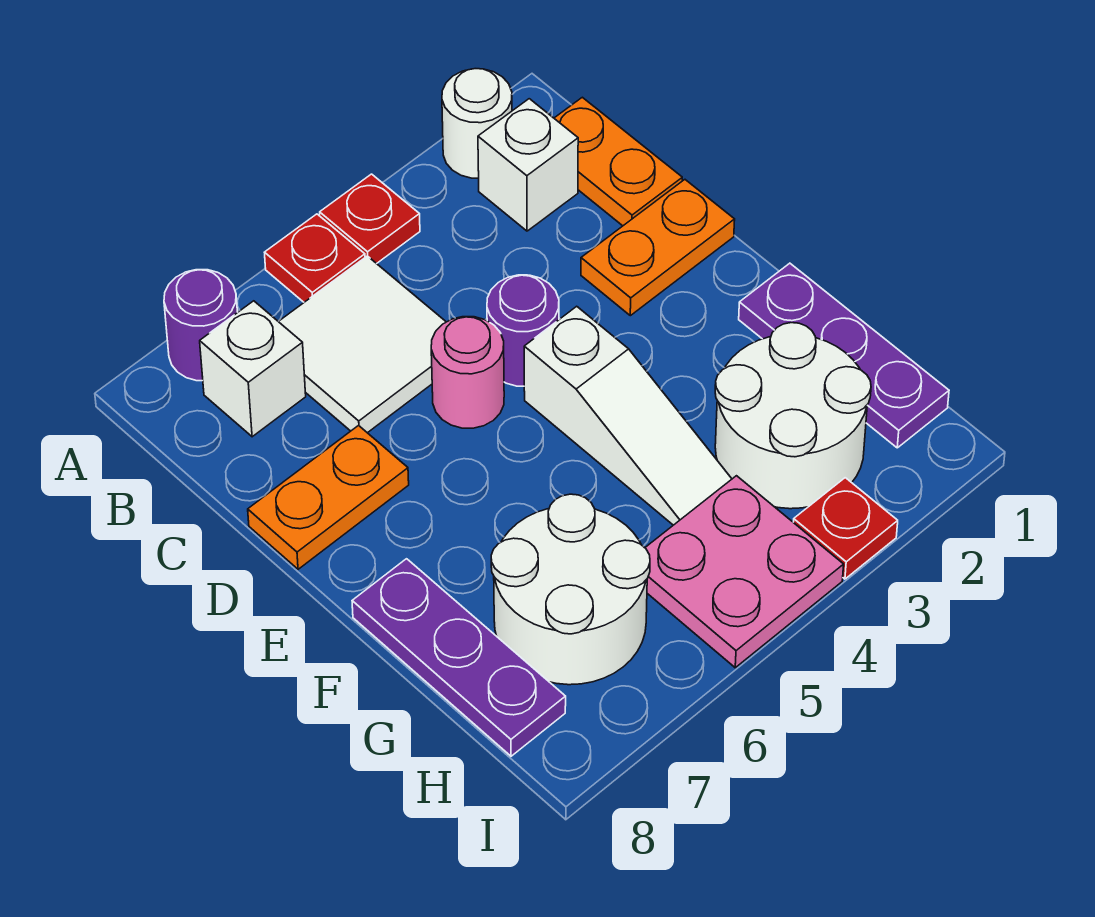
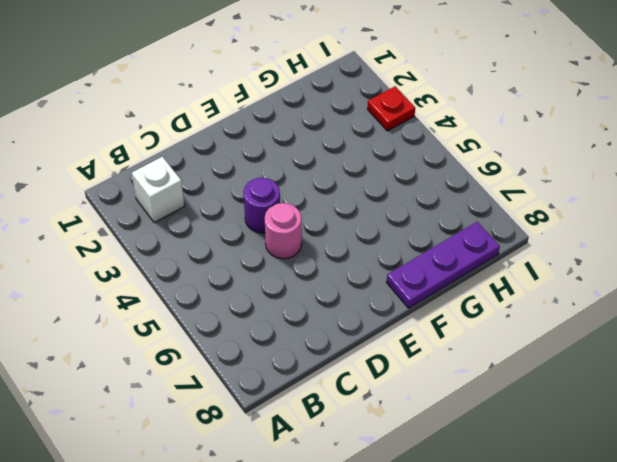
none -> white 1x1 round brick [442,69,512,178]
none -> red 1x1 plate [320,174,420,264]
none -> red 1x1 plate [265,214,365,302]

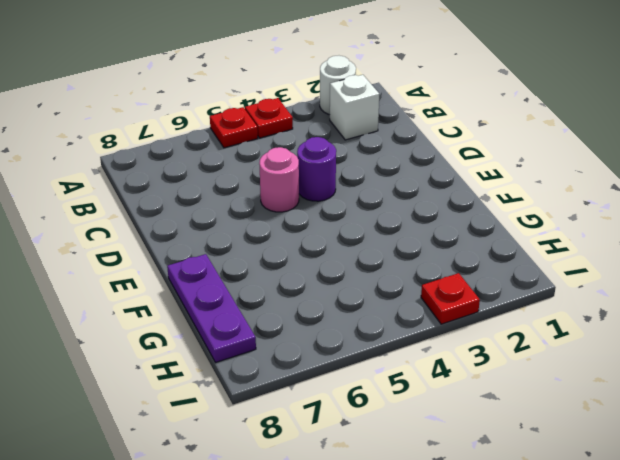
none -> purple 1x1 round brick [164,270,238,381]
none -> orange 1x2 plate [554,97,682,226]
none -> white 2x2 tile [278,256,446,433]

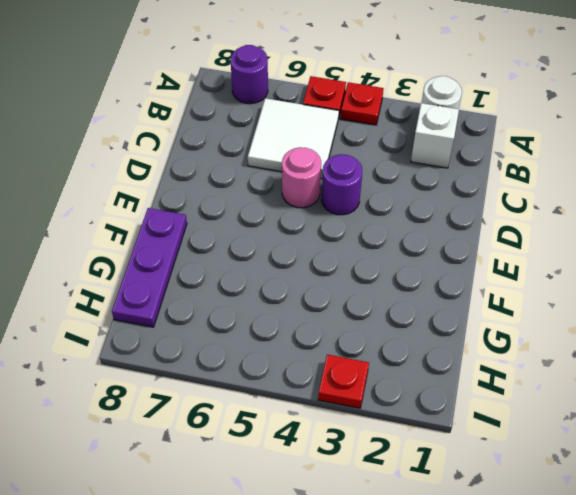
none -> orange 1x2 plate [554,97,682,226]
none -> white 1x1 brick [200,301,306,437]
none -> orange 1x2 plate [581,180,735,316]

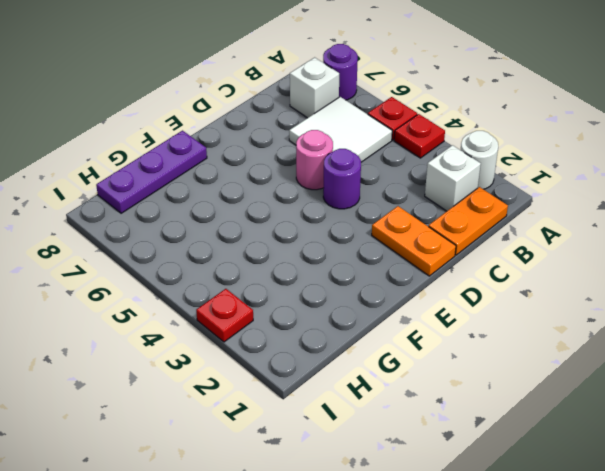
none -> orange 1x2 plate [248,426,409,569]
none -> white 1x3 slope [524,306,732,525]
none -> purple 1x3 plate [739,263,949,448]

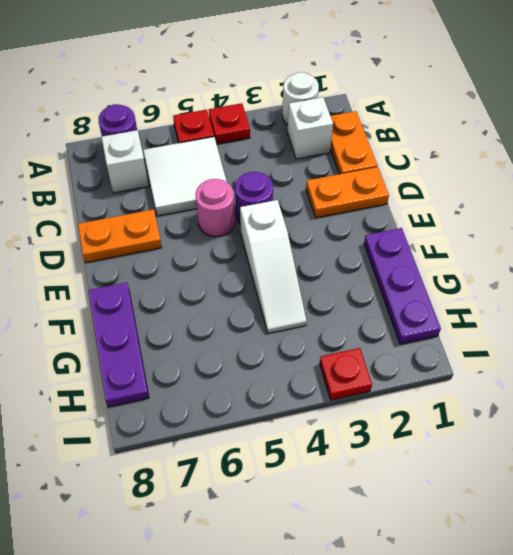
none -> white 2x2 round brick [715,323,871,509]
none -> white 2x2 round brick [491,494,650,685]
none -> pink 2x2 plate [645,476,844,668]

